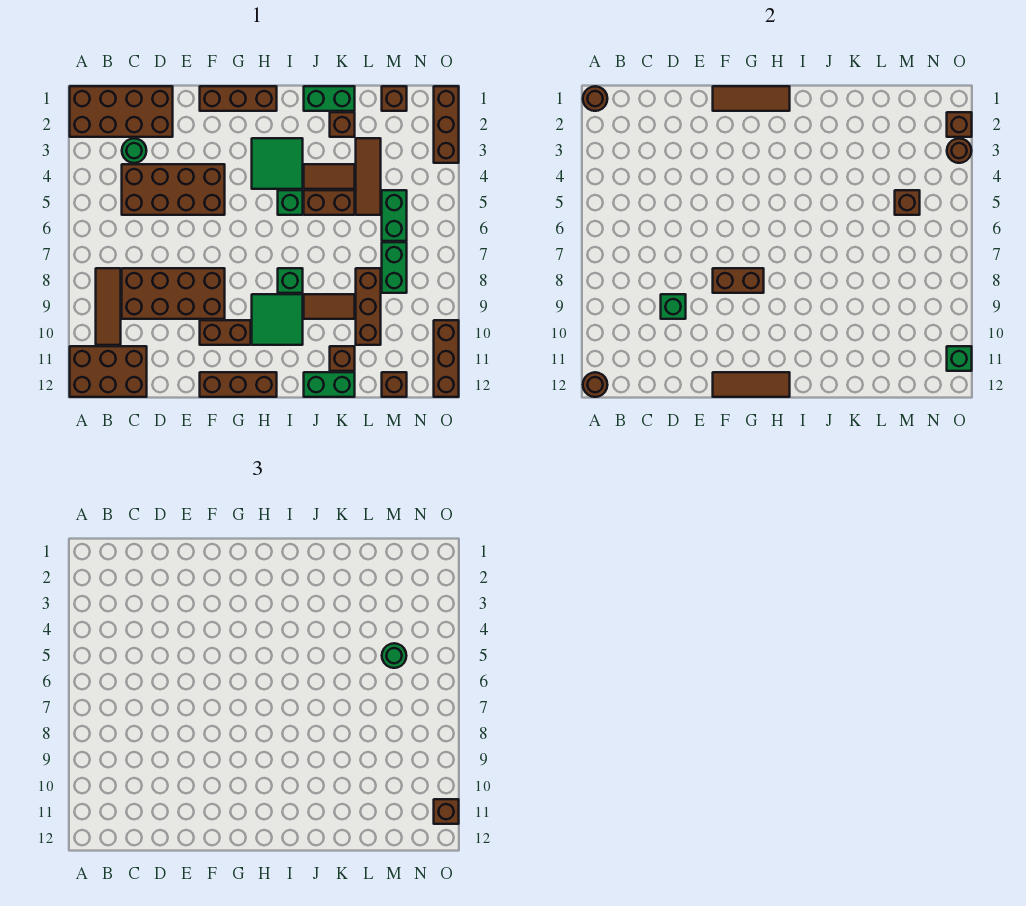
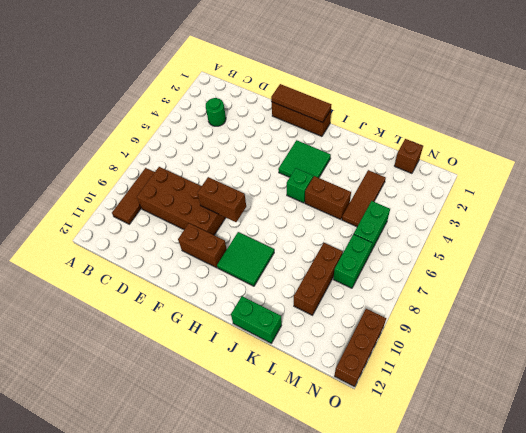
none -> brown 2x4 brick [70,86,173,137]
none -> brown 2x3 brick [70,346,147,397]
none -> brown 2x4 brick [122,164,225,215]
none -> brown 1x3 brick [200,372,277,397]

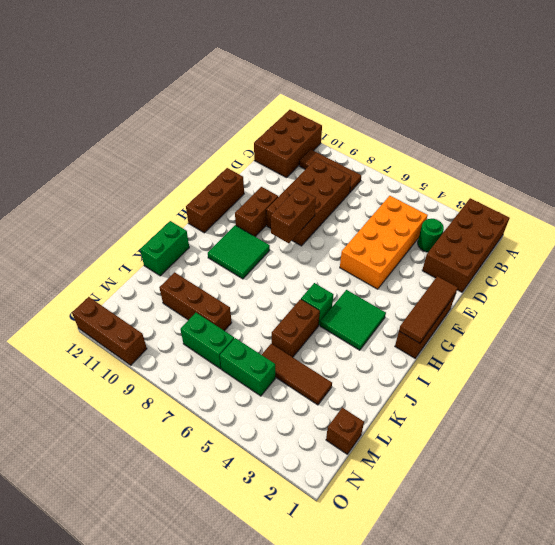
orange 2x4 brick [340,196,427,289] -> brown 2x4 brick [122,164,225,215]
none -> green 1x1 brick [278,268,303,293]
none -> green 1x2 brick [304,86,355,111]
none -> brown 1x2 tile [304,164,355,189]
none -> brown 1x2 tile [304,294,355,319]

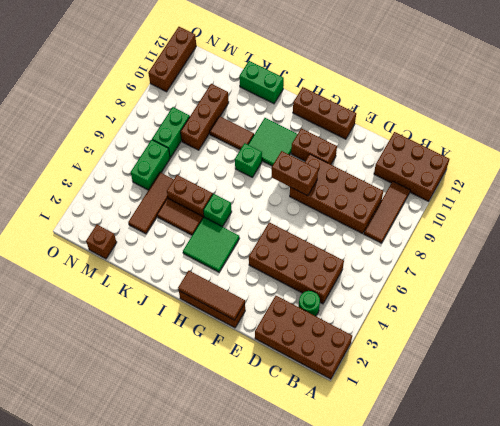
none -> green 1x2 brick [304,86,355,111]
none -> brown 1x1 brick [330,112,355,137]
none -> brown 1x1 brick [330,346,355,371]
none -> brown 1x1 brick [382,372,407,397]

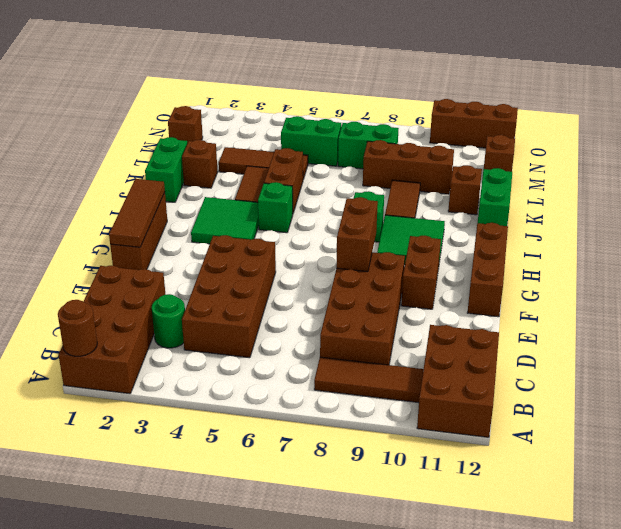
none -> brown 1x3 brick [434,86,459,163]
none -> brown 1x1 round brick [583,372,607,397]
none -> green 1x1 brick [661,294,686,319]
none -> brown 1x3 tile [713,372,790,397]

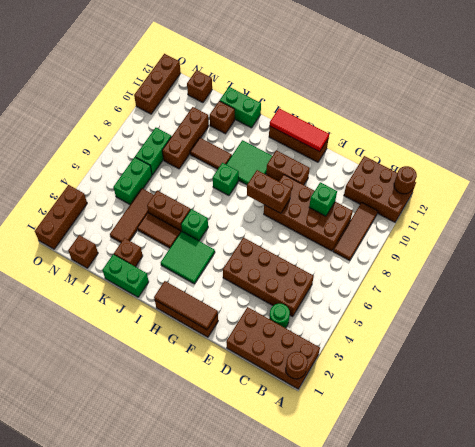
red 1x3 tile [270,108,329,152] -> brown 1x3 tile [713,372,790,397]
none -> brown 1x1 brick [895,190,920,215]
none -> brown 1x1 brick [947,112,972,137]
none -> brown 1x1 round brick [947,138,971,163]
none -> green 1x1 brick [947,346,972,371]

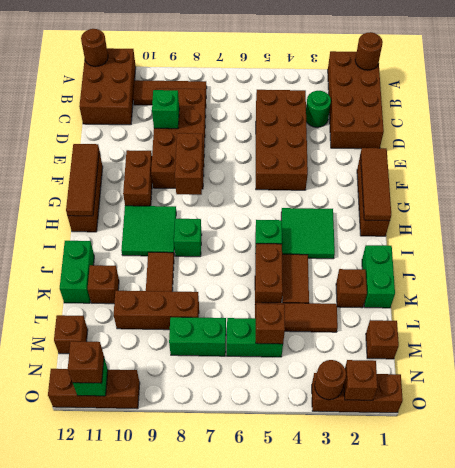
none -> green 1x1 round brick [382,643,406,668]

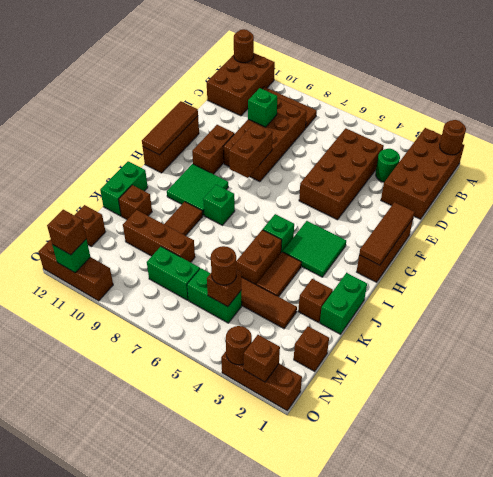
brown 1x1 round brick [211,246,236,285] -> green 1x1 round brick [382,643,406,668]

